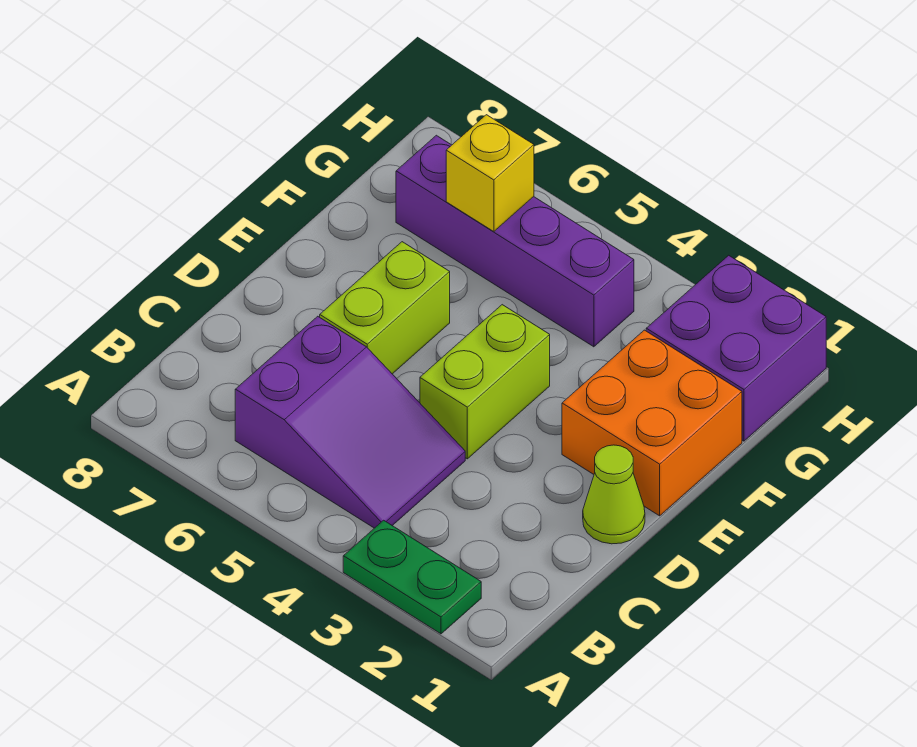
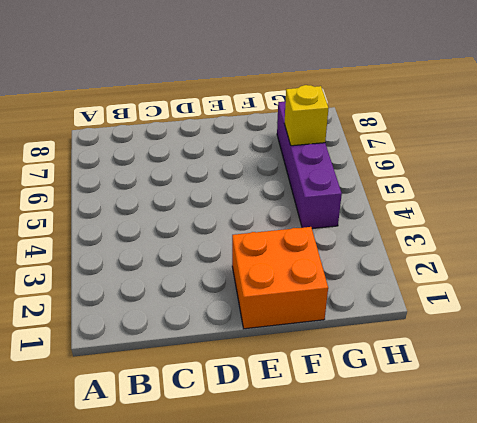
none -> green 1x2 plate [343,520,481,634]
none -> purple 2x3 slope [235,316,465,528]

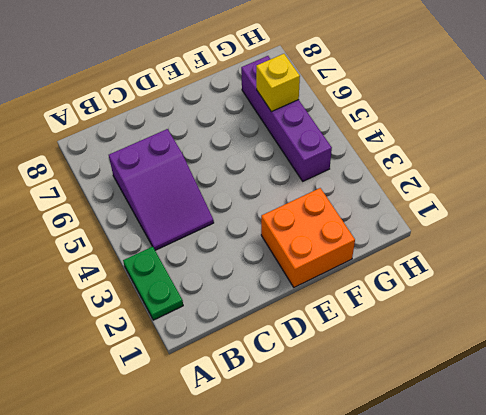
none -> lime 1x1 cone [583,445,645,544]
none -> lime 1x2 brick [420,305,550,459]

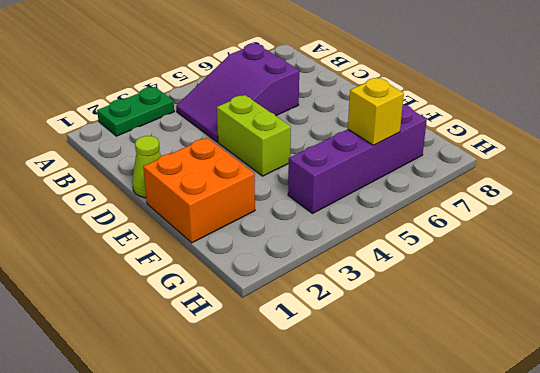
none -> lime 1x2 brick [320,242,450,374]
none -> purple 2x2 brick [646,255,826,441]

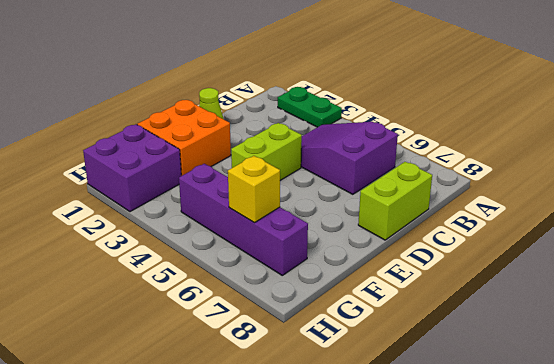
lime 1x2 brick [358,162,432,240] -> lime 1x2 brick moved to [320,242,450,374]

